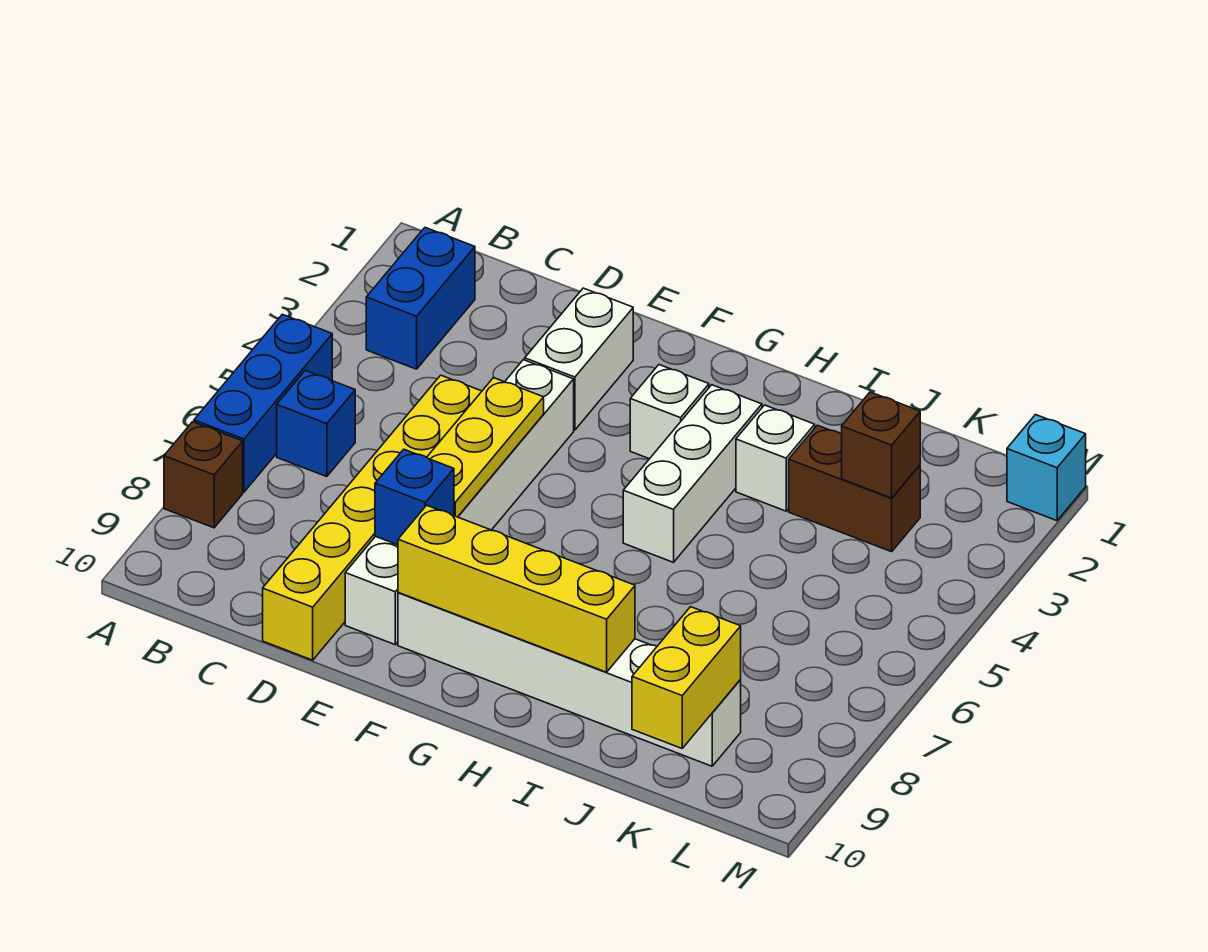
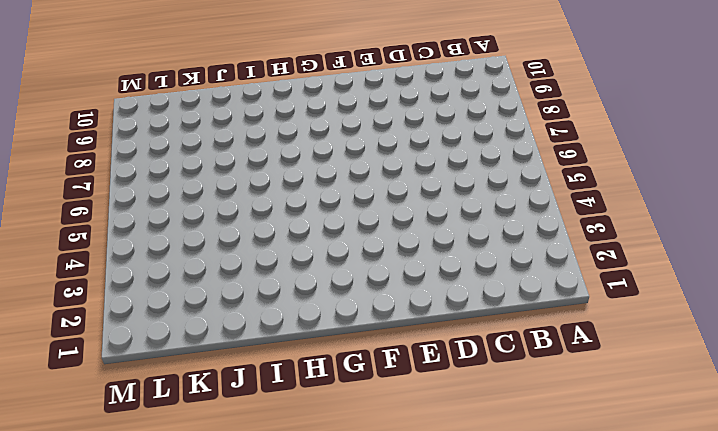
none -> blue 1x3 brick [194,314,332,492]
none -> brown 1x1 brick [164,422,243,528]
none -> blue 1x2 brick [366,228,475,369]

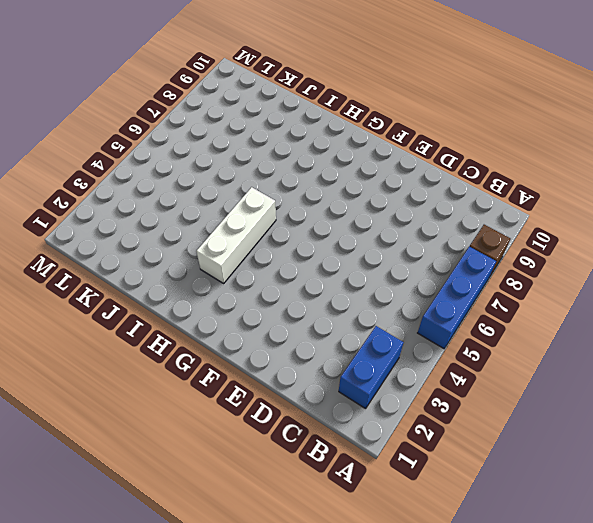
none -> blue 1x1 brick [277,371,355,477]
none -> yellow 1x6 brick [263,375,482,660]
none -> white 1x2 brick [525,288,633,430]

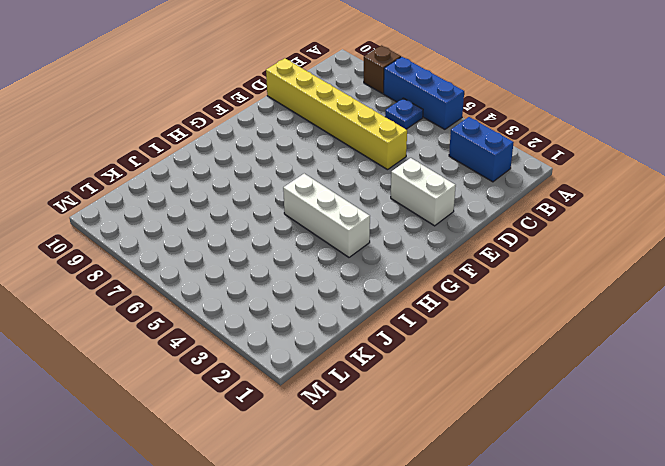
blue 1x1 plate [385,98,423,129] -> blue 1x1 brick [277,371,355,477]
none -> white 1x6 brick [345,360,574,645]
none -> white 1x6 brick [398,592,741,766]
none -> white 1x1 brick [630,365,709,459]

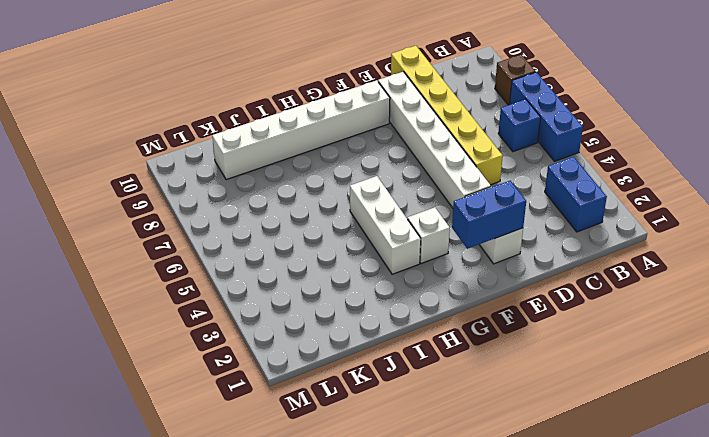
blue 1x2 brick [452,181,526,249] -> none
none -> white 1x1 brick [736,405,815,511]
none -> brown 1x2 brick [789,425,920,552]
none -> cyan 1x1 brick [1007,415,1086,521]

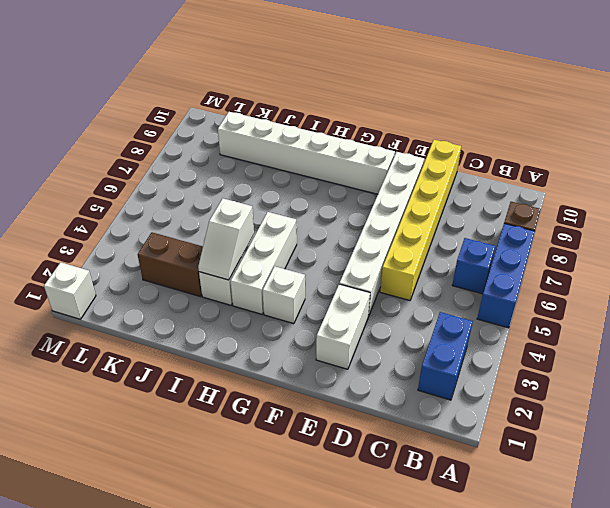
white 1x2 slope [198,198,254,280] -> none
white 1x1 brick [44,262,96,319] -> cyan 1x1 brick [1007,415,1086,521]
none -> yellow 1x3 plate [427,378,544,517]
none -> blue 1x1 brick [375,449,454,545]
none -> yellow 1x4 brick [398,505,635,672]

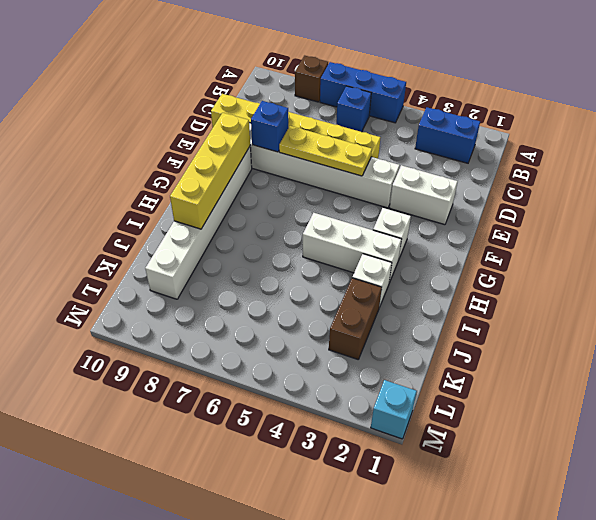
none -> brown 1x1 brick [842,392,920,498]
none -> yellow 1x2 brick [632,607,741,748]

